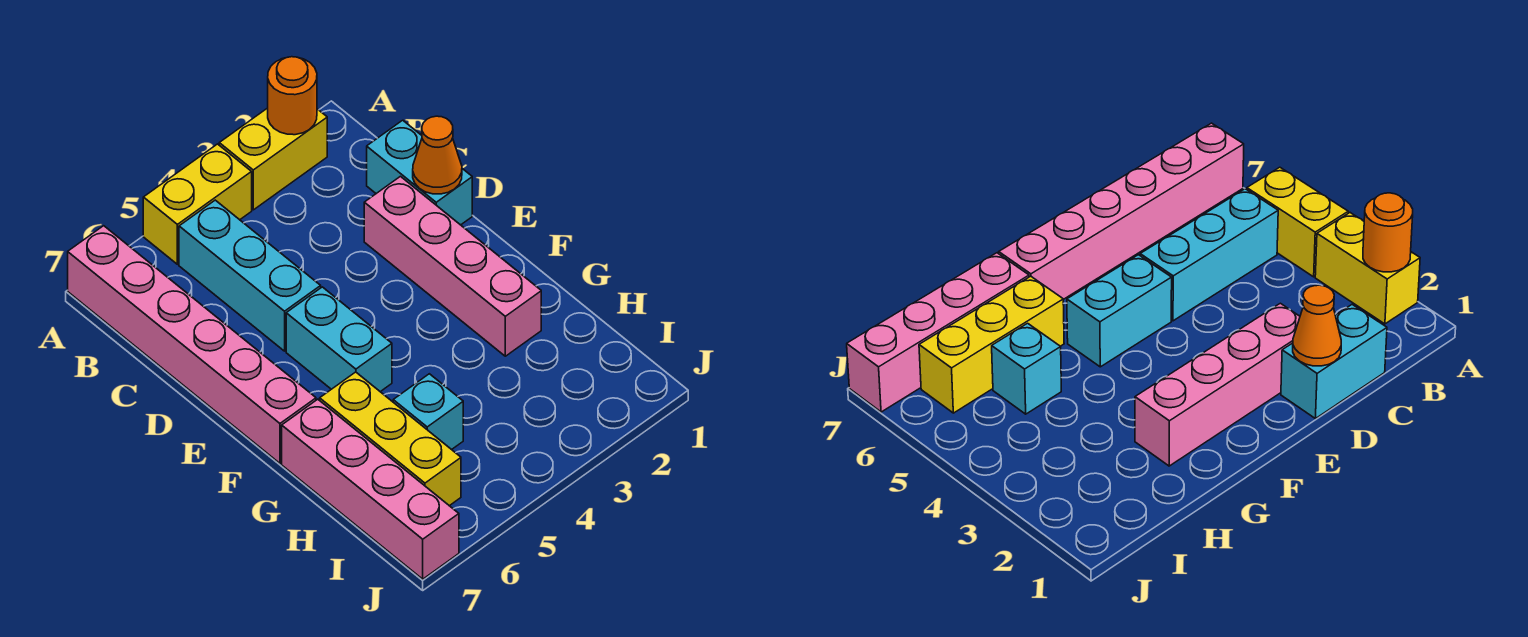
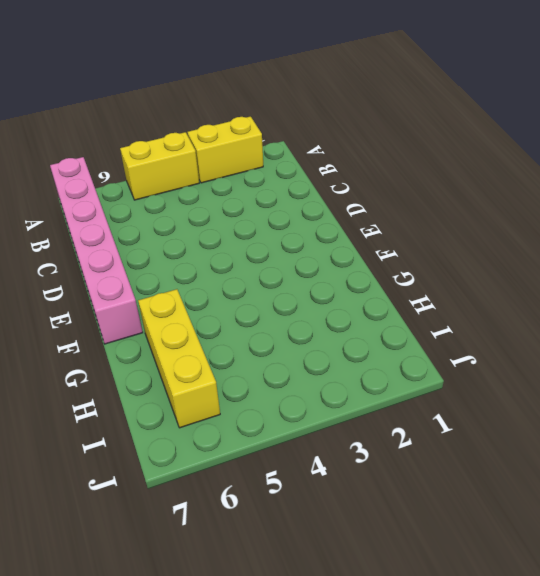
none -> cyan 1x3 brick [179,200,321,351]
none -> cyan 1x2 brick [367,120,472,225]
none -> pink 1x4 brick [364,176,541,356]

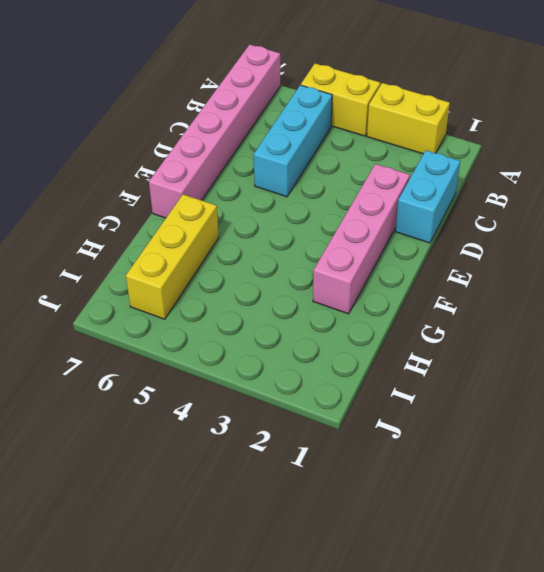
none -> cyan 1x2 brick [286,287,392,392]
none -> pink 1x4 brick [282,399,459,579]
none -> cyan 1x1 brick [393,374,463,450]

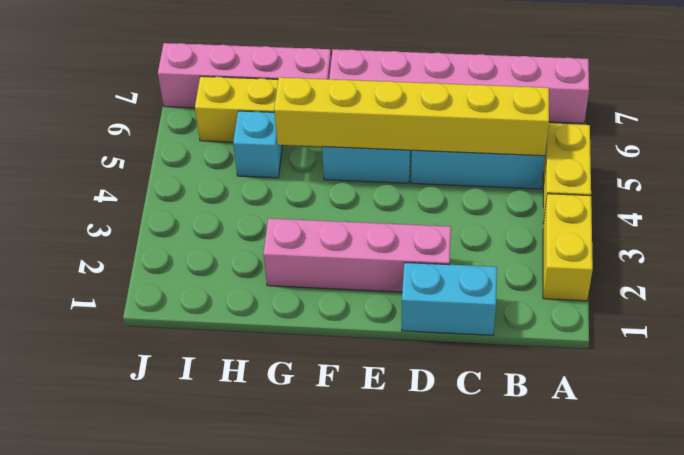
yellow 1x6 brick [274,77,549,156] -> none
none -> orange 1x1 round brick [268,57,317,135]
none -> orange 1x1 cone [413,116,462,194]

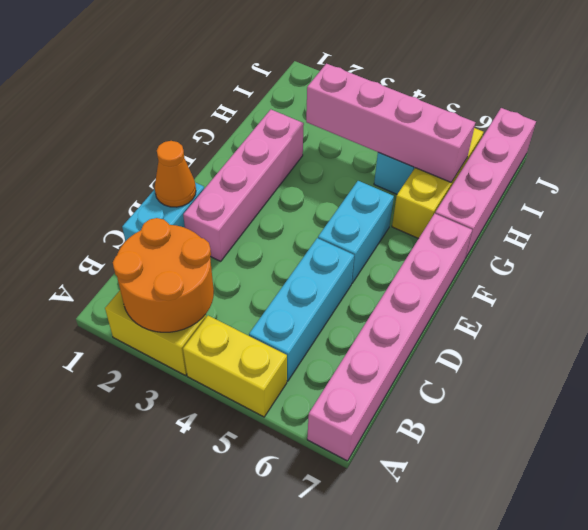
orange 2x2 round brick [113,218,214,332] -> orange 1x1 round brick [268,57,317,135]
pink 1x4 brick [306,64,475,182] -> none

